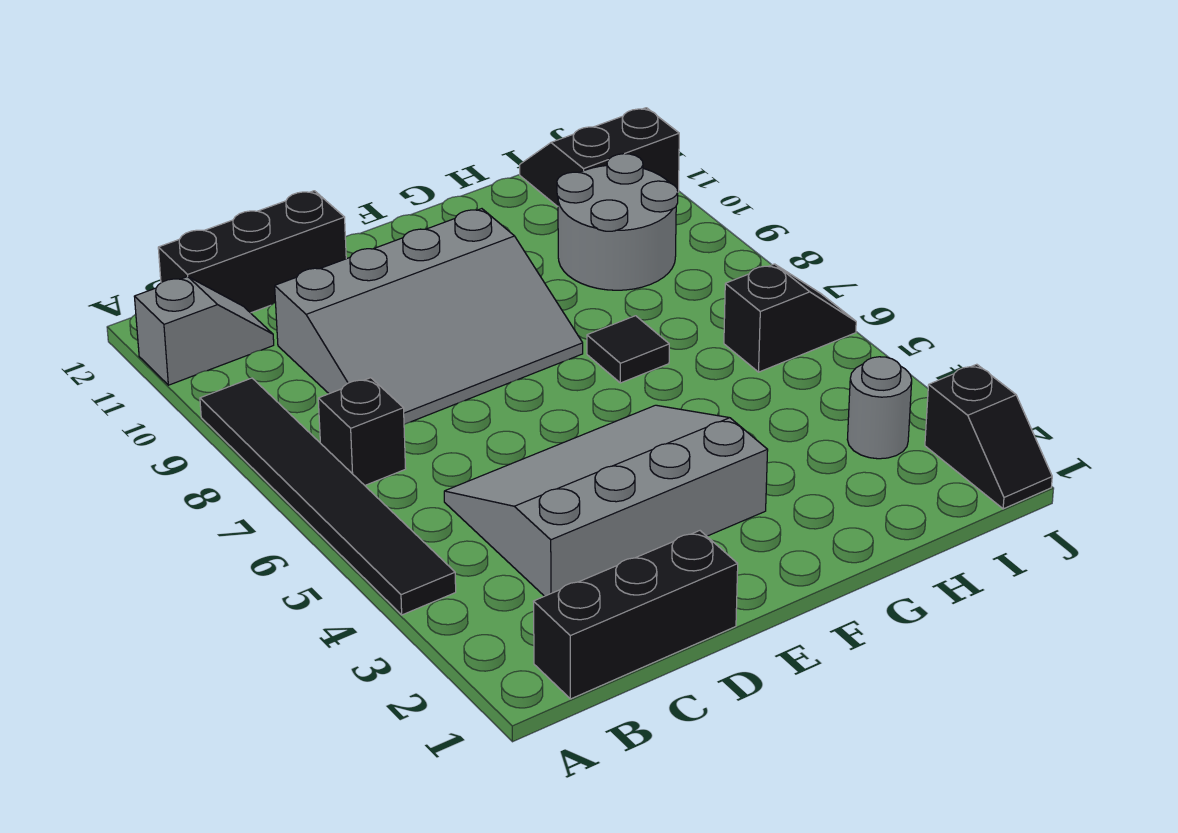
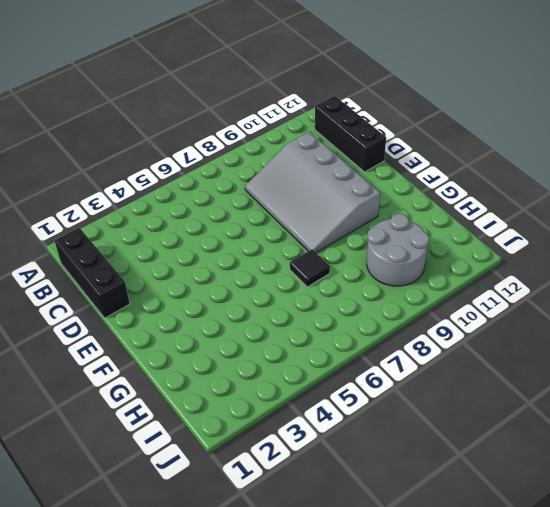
none -> black 1x6 tile [200,378,456,615]
none -> grey 1x2 slope [134,277,274,385]
none -> black 1x1 brick [318,378,406,485]

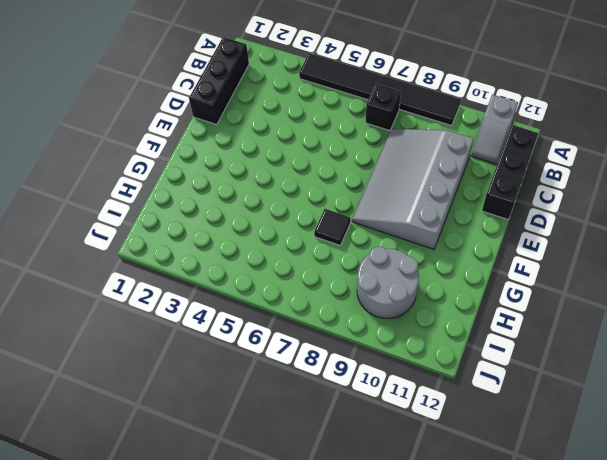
none -> grey 3x4 slope [444,405,768,596]
none -> grey 1x1 round brick [847,357,912,459]
none -> black 1x2 slope [724,264,856,372]

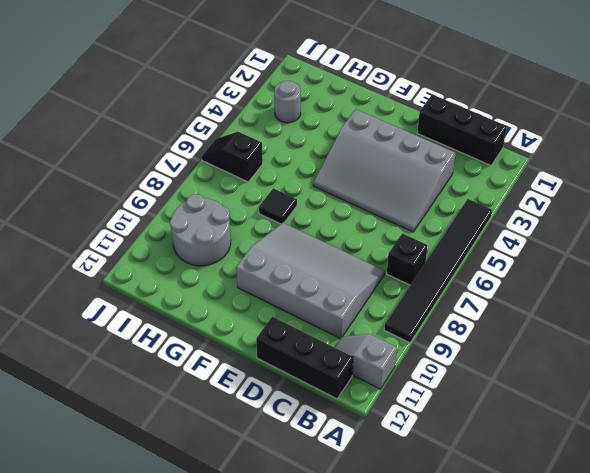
none -> black 2x2 slope [520,108,679,207]
none -> black 1x2 slope [925,364,1052,509]

